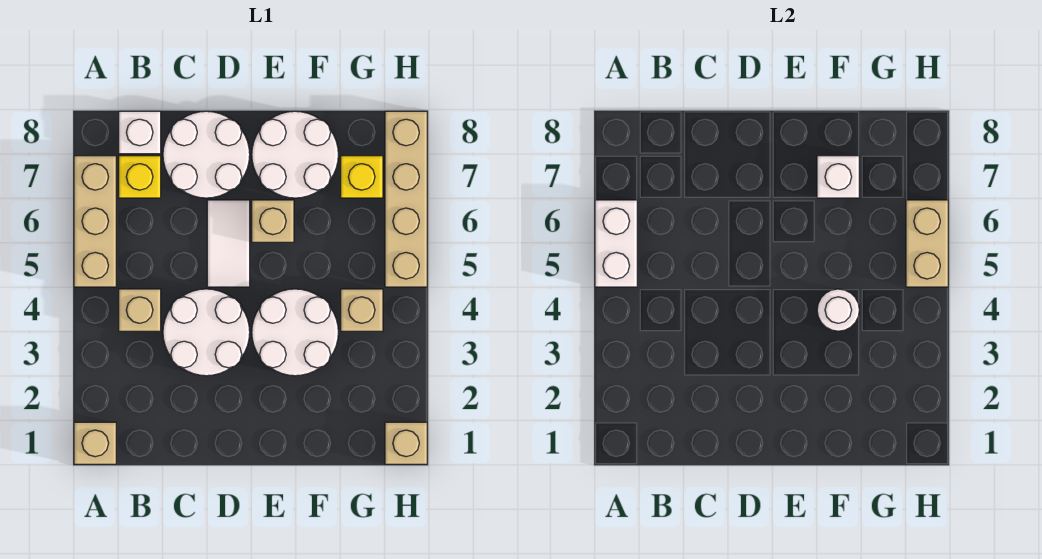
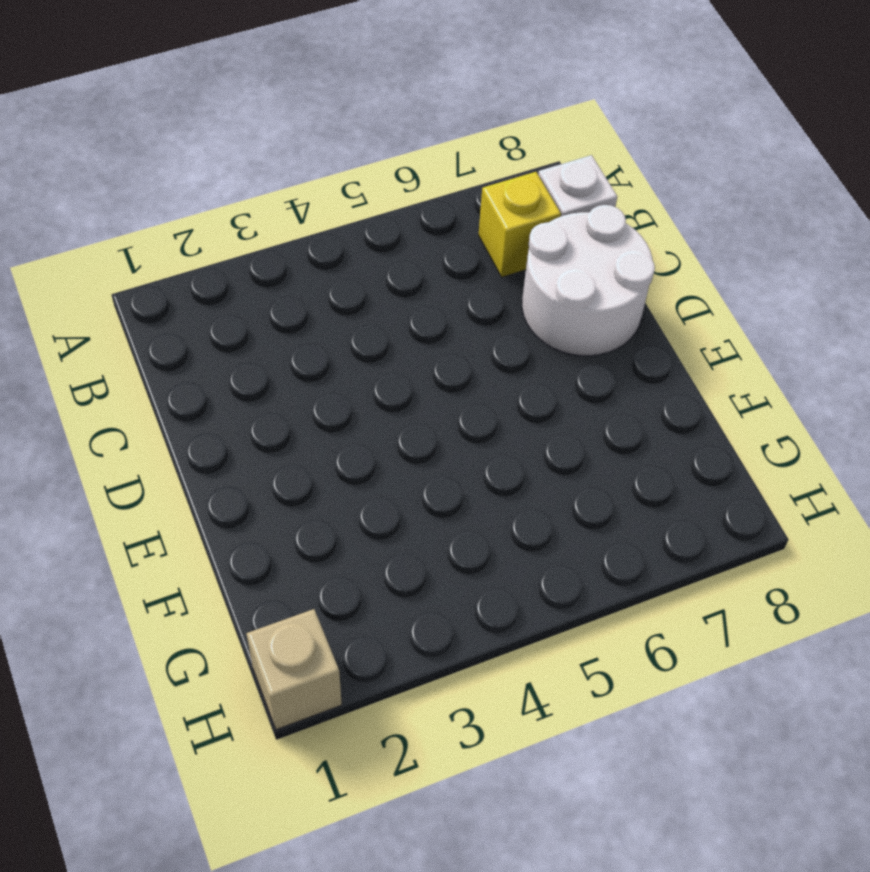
none -> tan 1x1 brick [74,422,116,464]
none -> tan 1x3 brick [74,156,116,287]
none -> tan 1x1 brick [119,289,161,331]

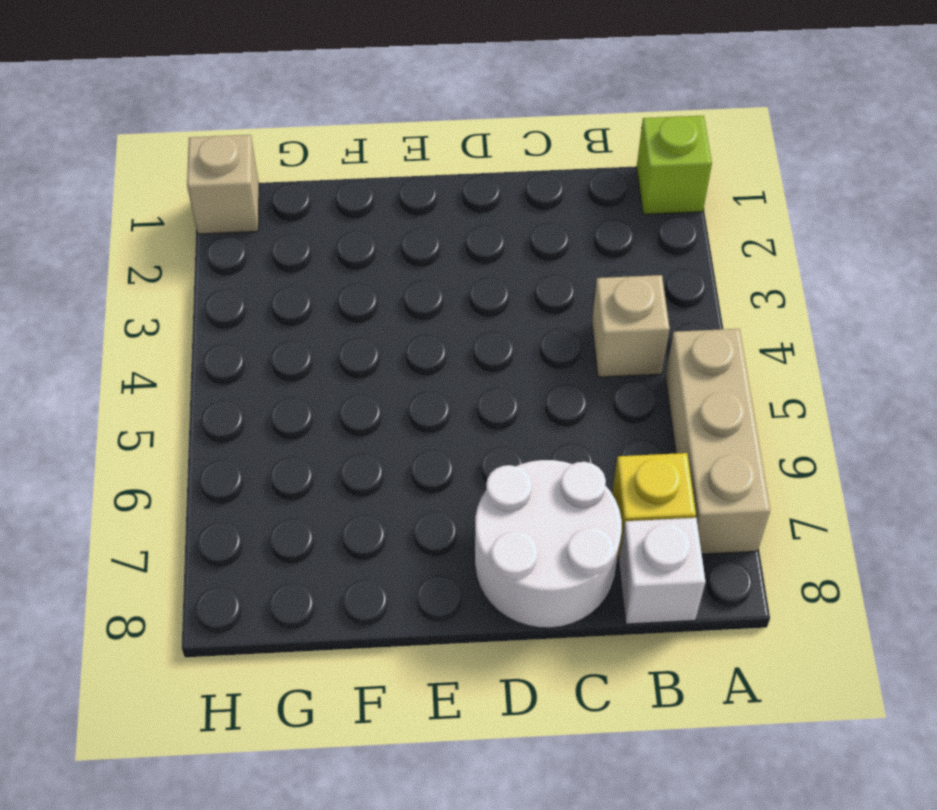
lime 1x1 brick [637,116,712,214] -> tan 1x1 brick [74,422,116,464]
none -> white 2x2 round brick [163,289,250,376]
none -> white 1x2 tile [207,200,250,287]
none -> white 2x2 round brick [252,289,338,376]

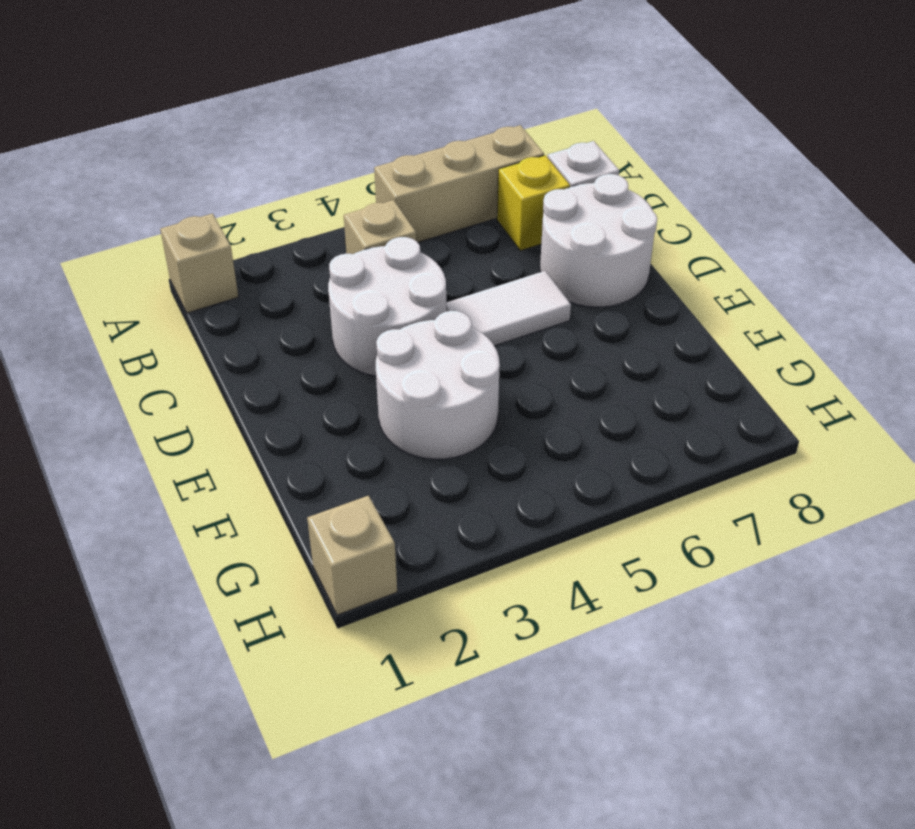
none -> tan 1x1 brick [252,200,294,242]
none -> white 2x2 round brick [252,111,338,198]
none -> tan 1x1 brick [341,289,383,331]

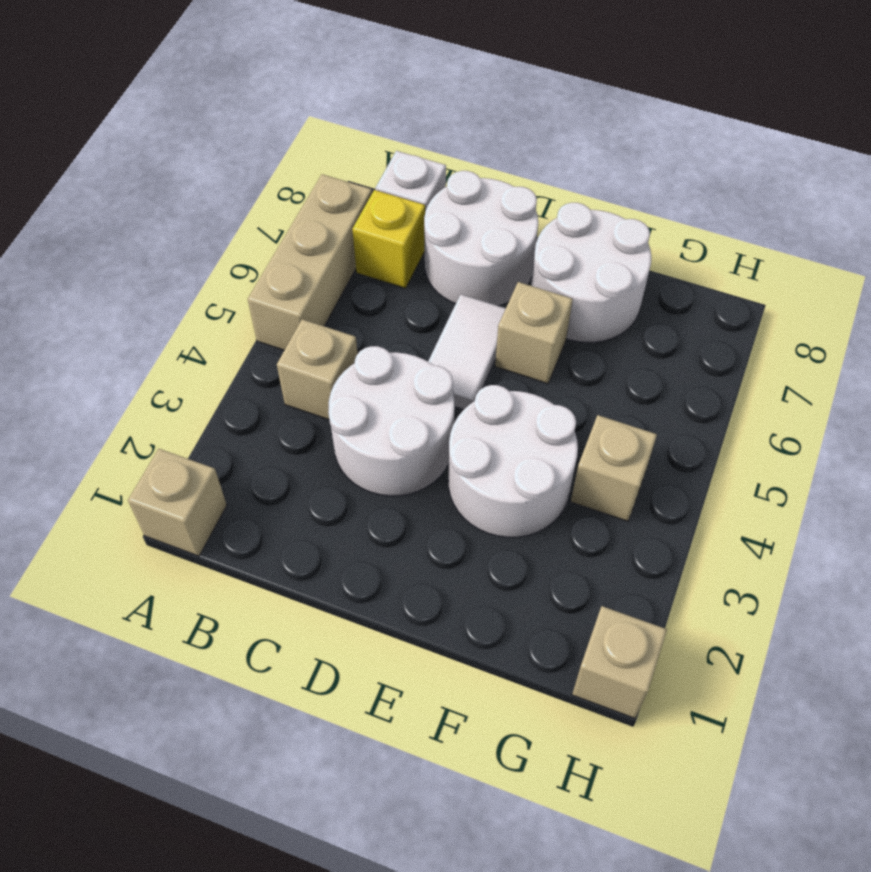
none -> yellow 1x1 brick [341,156,383,198]
none -> tan 1x4 brick [385,111,427,287]
none -> white 1x2 brick [595,200,637,287]

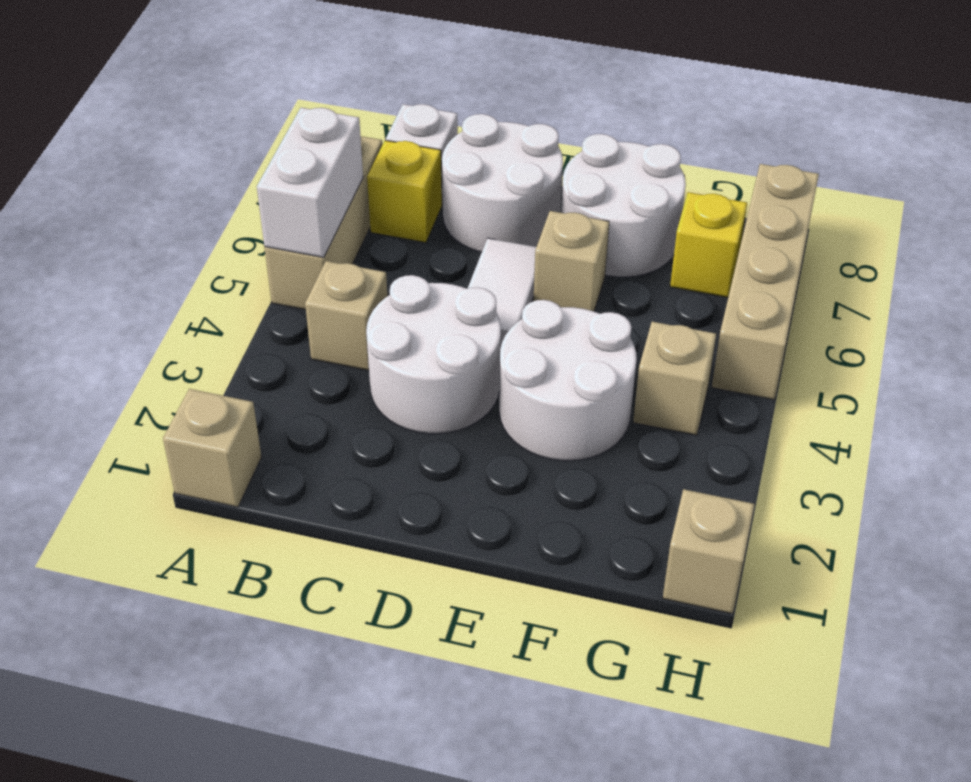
none -> white 1x1 round brick [817,289,859,331]
none -> white 1x1 brick [817,156,859,198]
none -> tan 1x2 brick [906,200,948,287]

